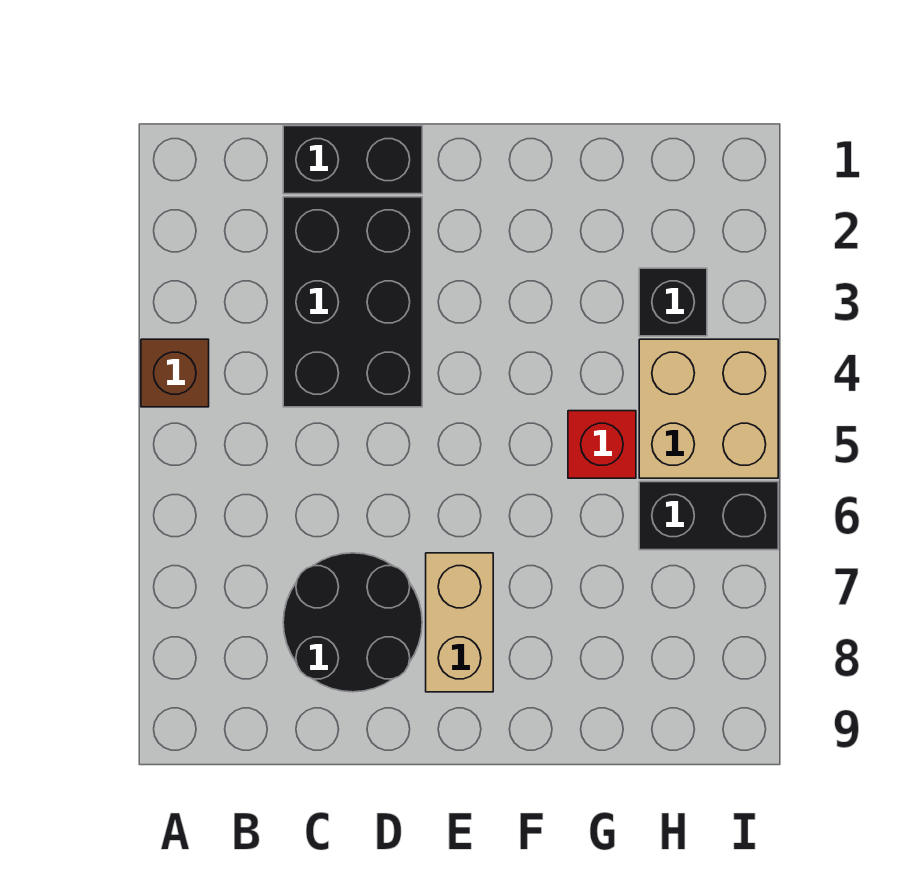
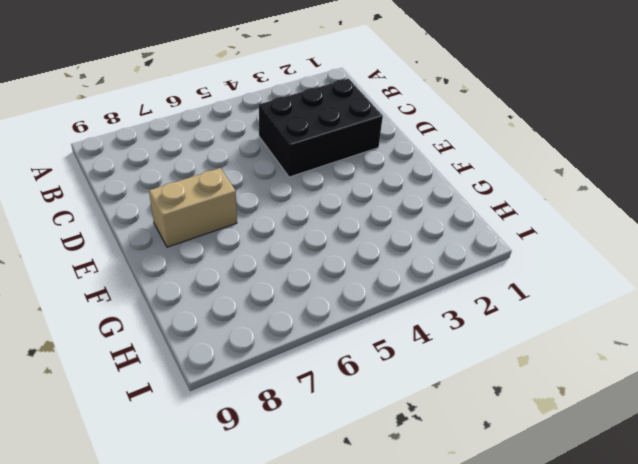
none -> brown 1x1 brick [141,339,209,407]
none -> black 1x2 brick [283,126,422,194]

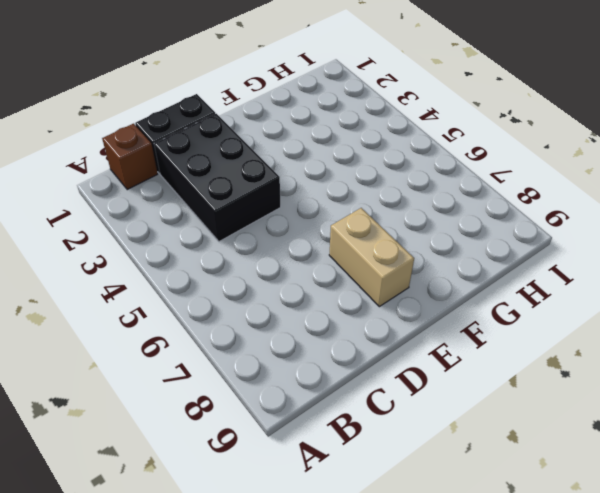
brown 1x1 brick [102,124,158,189] -> brown 1x1 brick moved to [141,339,209,407]
none -> black 2x2 round brick [283,553,422,692]
none -> red 1x1 brick [568,411,636,478]

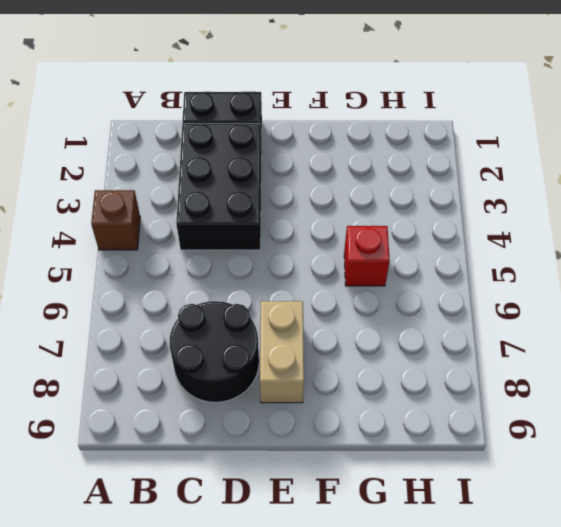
none -> black 1x1 brick [639,268,707,336]
none -> tan 2x2 brick [639,339,778,478]

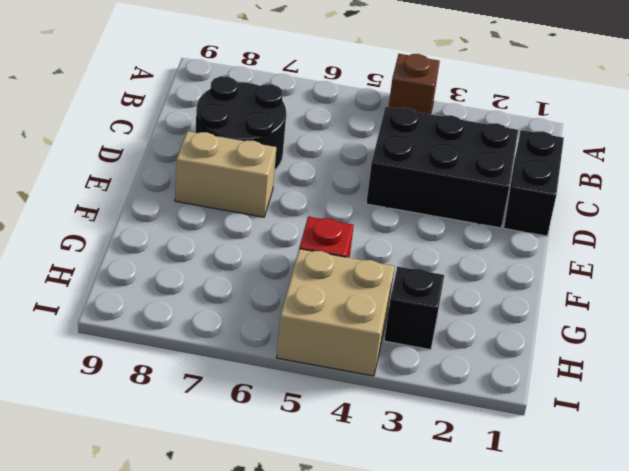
none -> black 1x2 brick [639,482,778,550]

